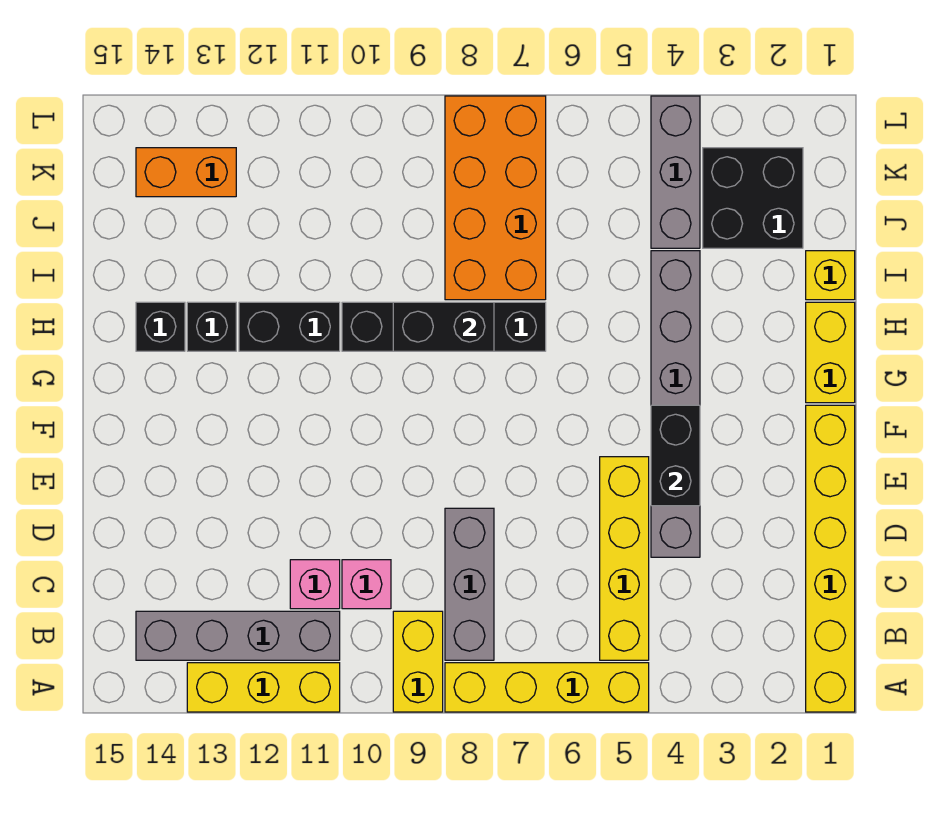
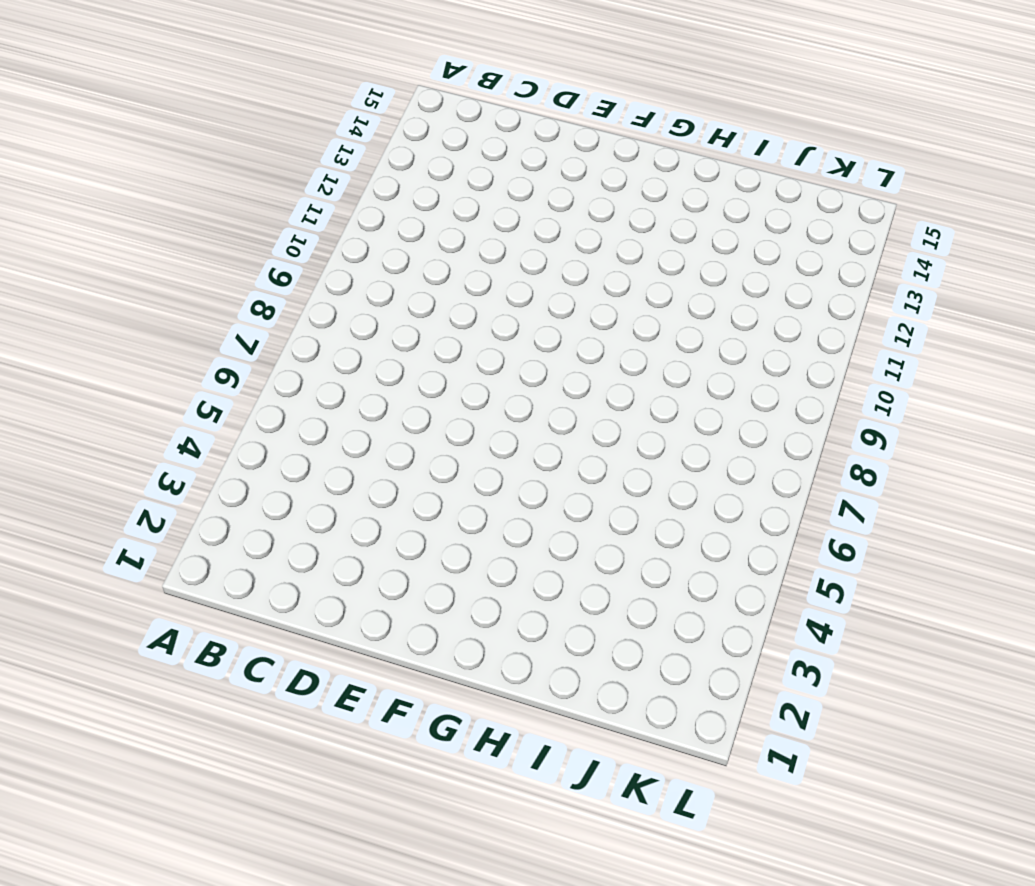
none -> yellow 1x6 brick [806,405,855,712]
none -> yellow 1x4 brick [445,663,649,712]
none -> yellow 1x2 brick [393,611,443,712]

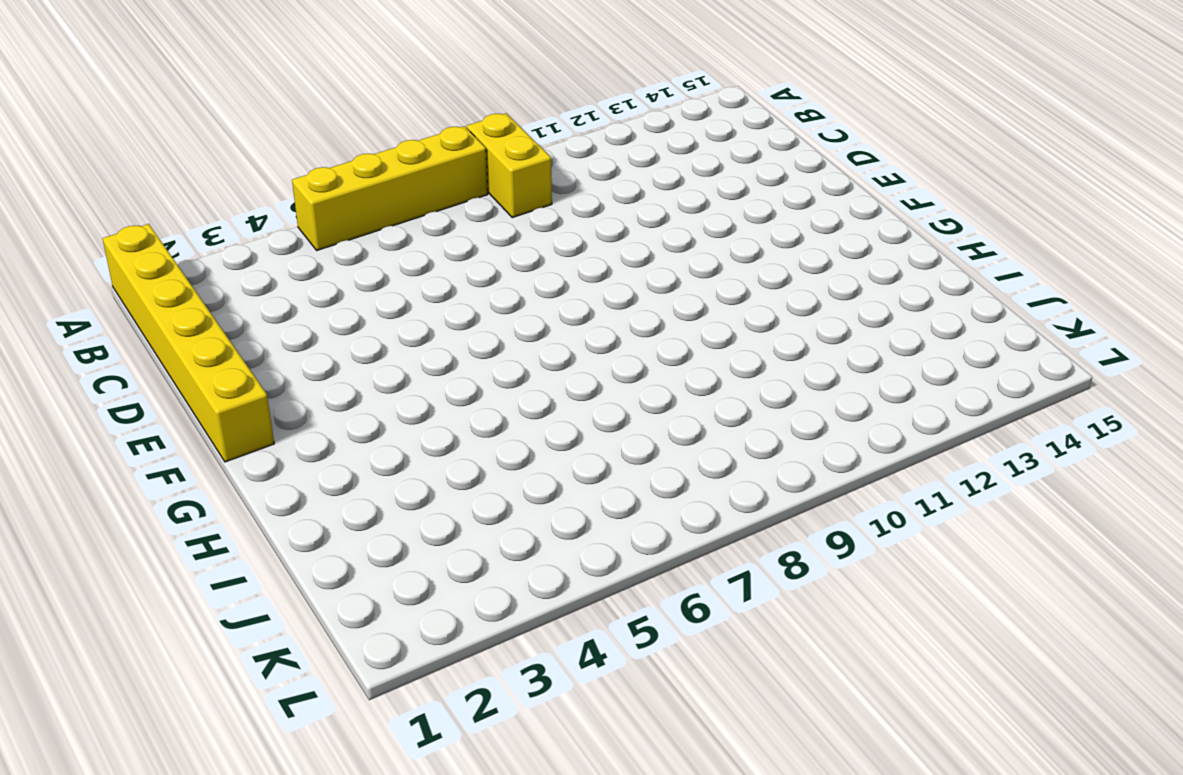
none -> yellow 1x3 brick [187,663,340,712]
none -> yellow 1x4 brick [600,457,649,660]
none -> grey 1x3 brick [445,508,494,660]

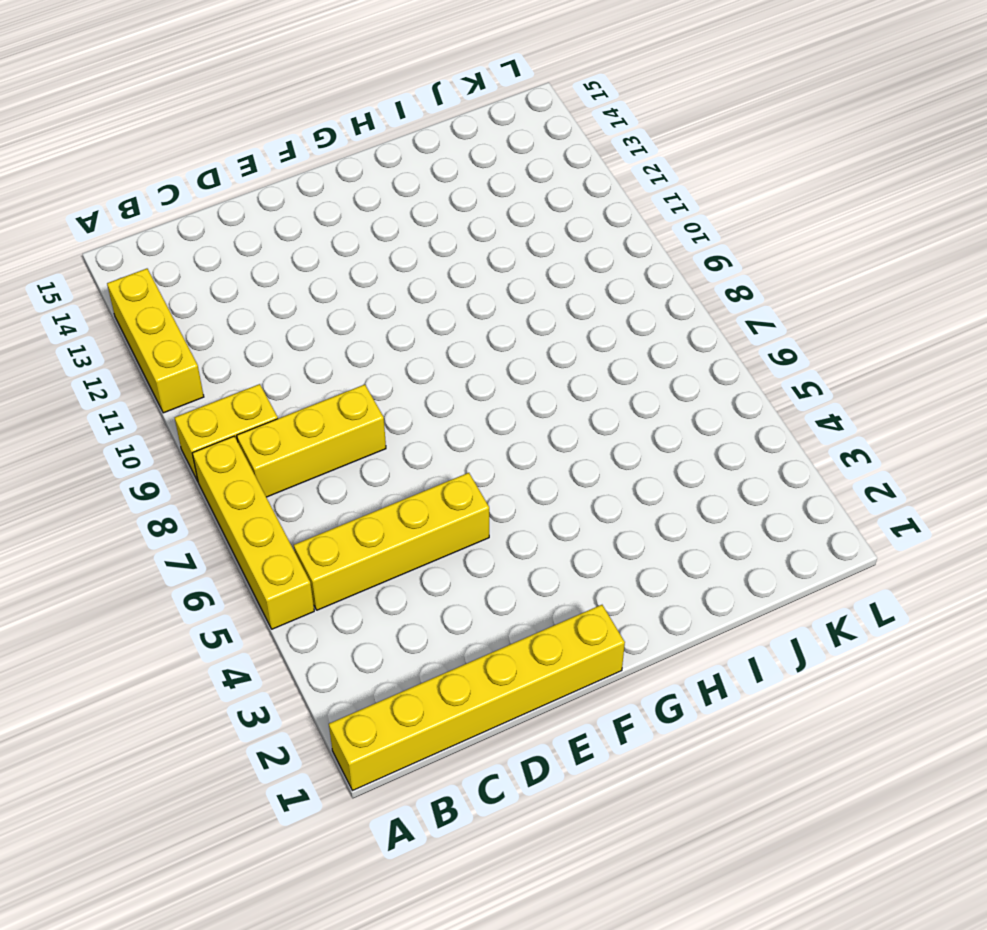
yellow 1x3 brick [237,384,386,497] -> grey 1x3 brick [445,508,494,660]
none -> grey 1x4 brick [136,611,340,660]
none -> pink 1x1 brick [342,560,391,609]
none -> pink 1x1 brick [290,560,340,609]

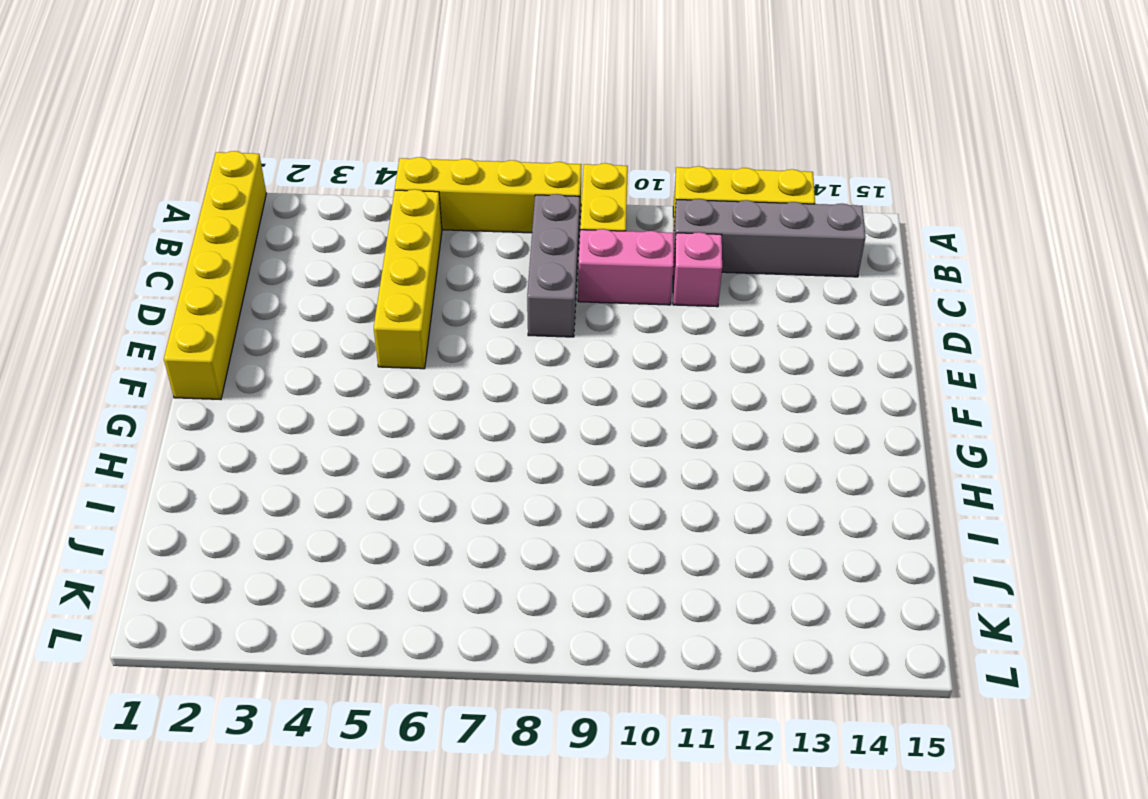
pink 1x2 brick [578,229,674,305] -> pink 1x1 brick [342,560,391,609]
none -> grey 1x6 brick [651,251,700,557]
none -> yellow 1x2 brick [806,302,855,403]
none -> black 1x4 brick [342,302,546,351]

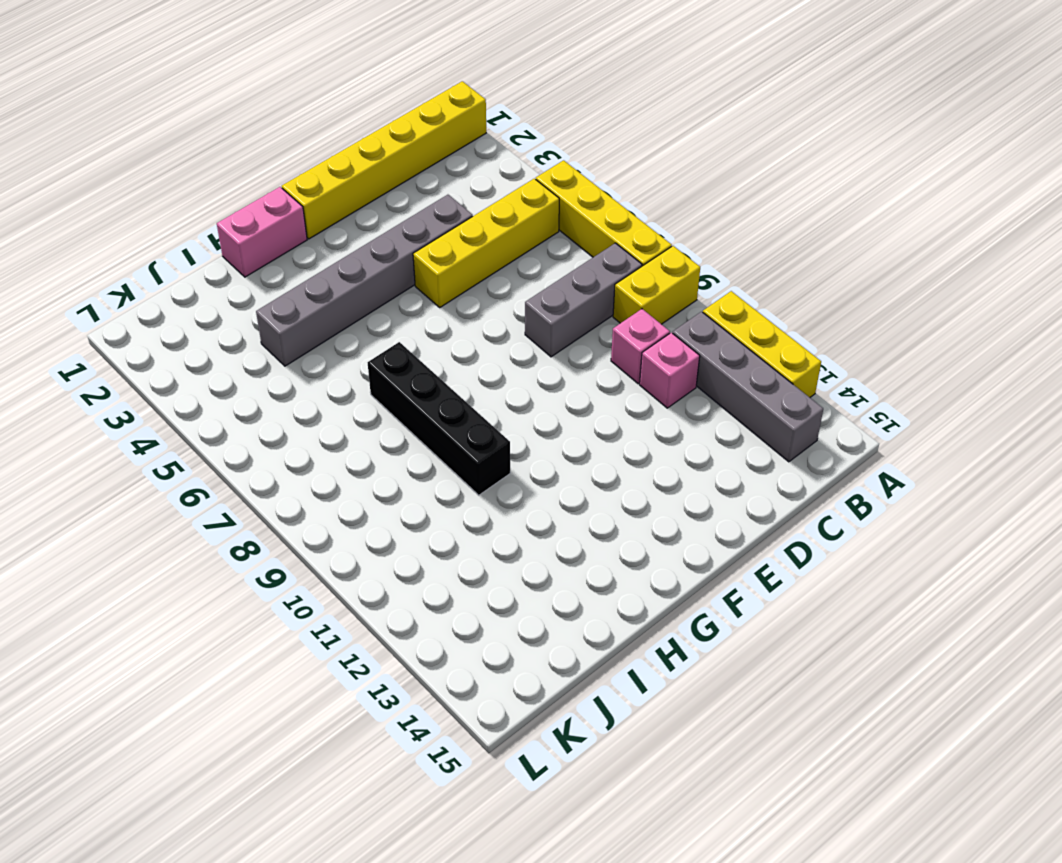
pink 1x2 brick [217,187,307,277] -> yellow 1x2 brick [806,302,855,403]
none -> black 1x2 brick [239,302,340,351]
none -> black 1x1 brick [187,302,236,351]
none -> black 1x1 brick [136,302,185,351]

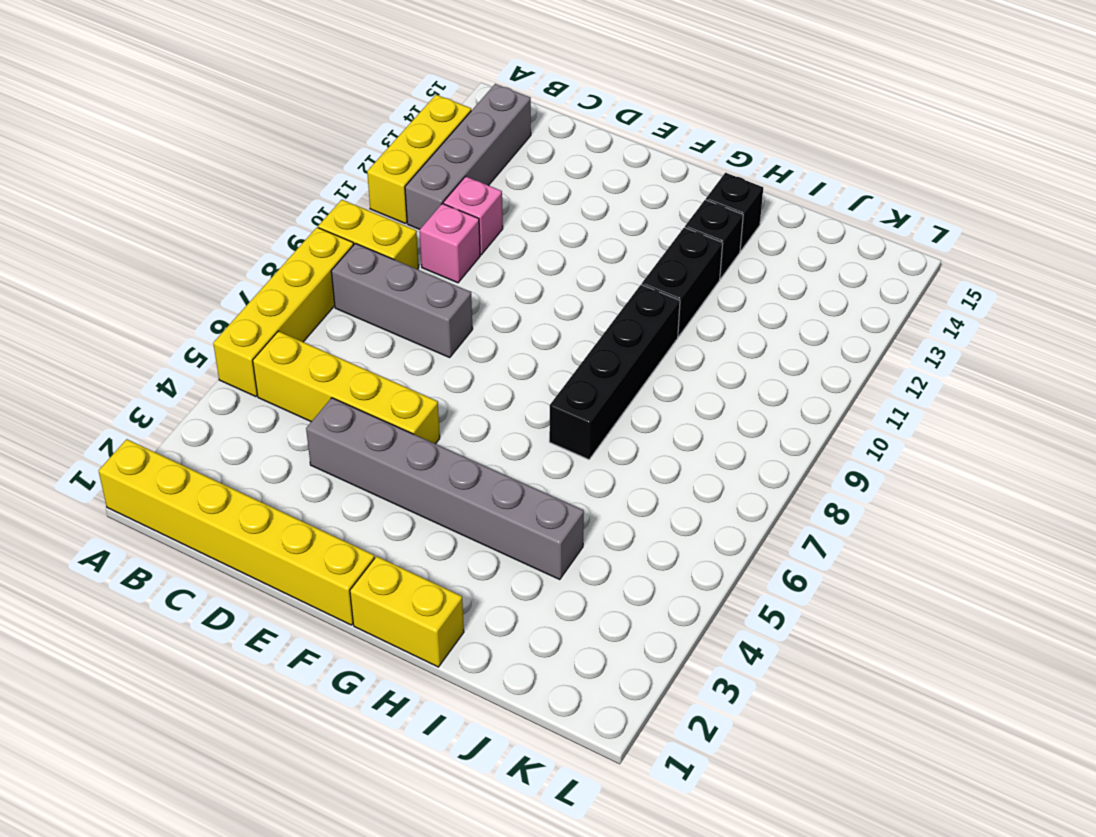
none -> yellow 1x1 brick [806,251,855,300]
none -> orange 2x4 brick [445,96,546,300]
none -> black 2x2 brick [703,148,803,248]

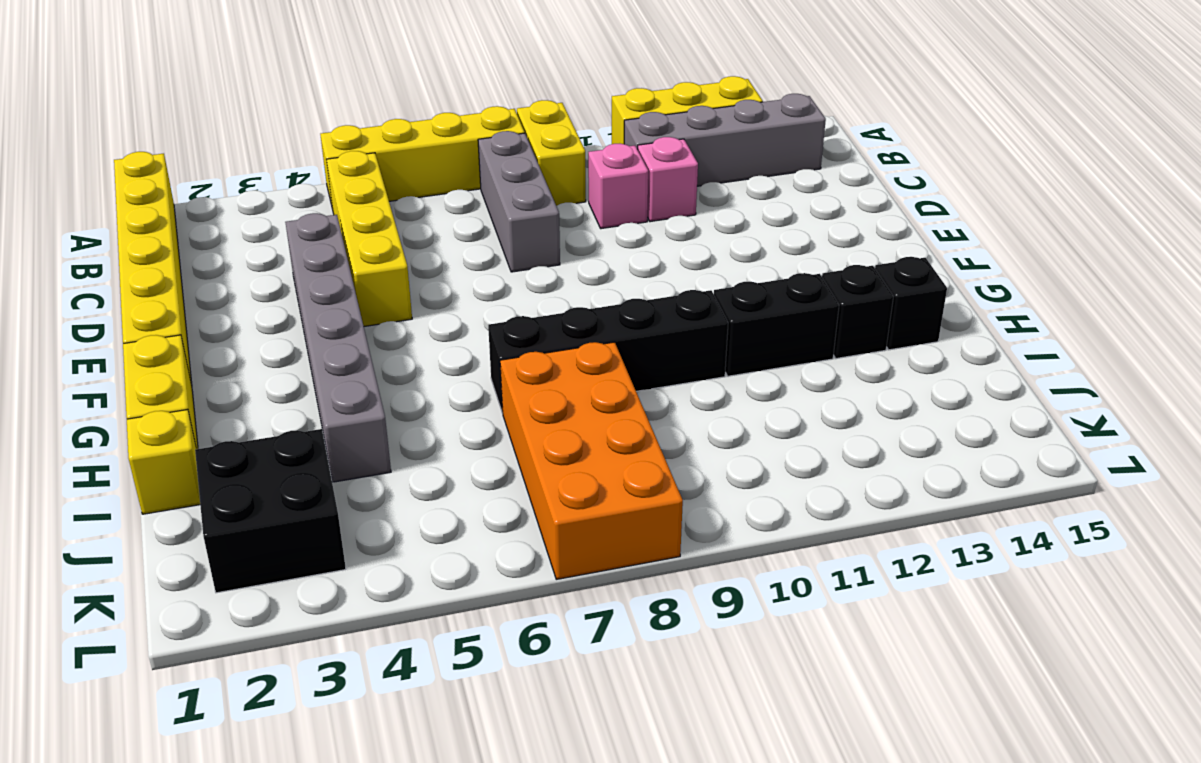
none -> grey 1x3 brick [651,96,700,248]
none -> orange 1x2 brick [136,148,236,197]
none -> black 1x2 brick [651,405,700,506]

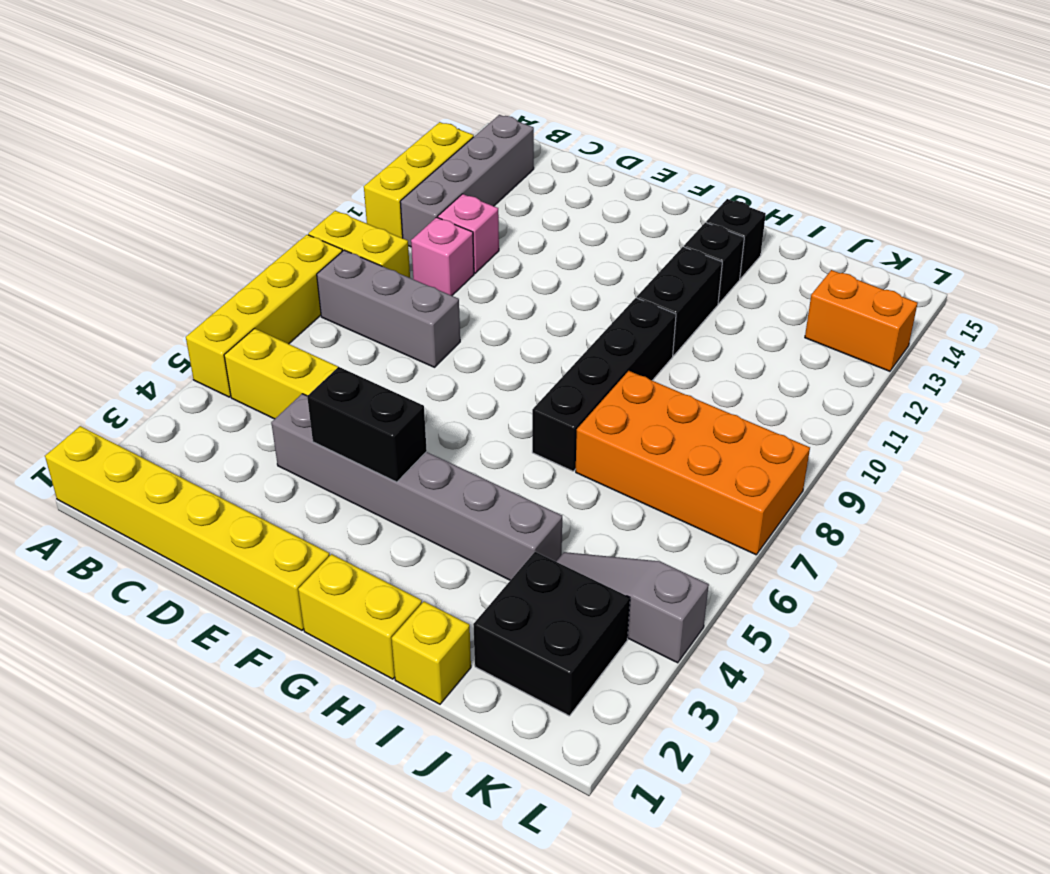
grey 1x3 slope [556,552,709,663] -> grey 1x3 brick [651,96,700,248]
orange 1x2 brick [805,270,918,371] -> orange 1x2 brick turned to [136,148,236,197]
none -> black 1x2 brick [393,302,494,351]

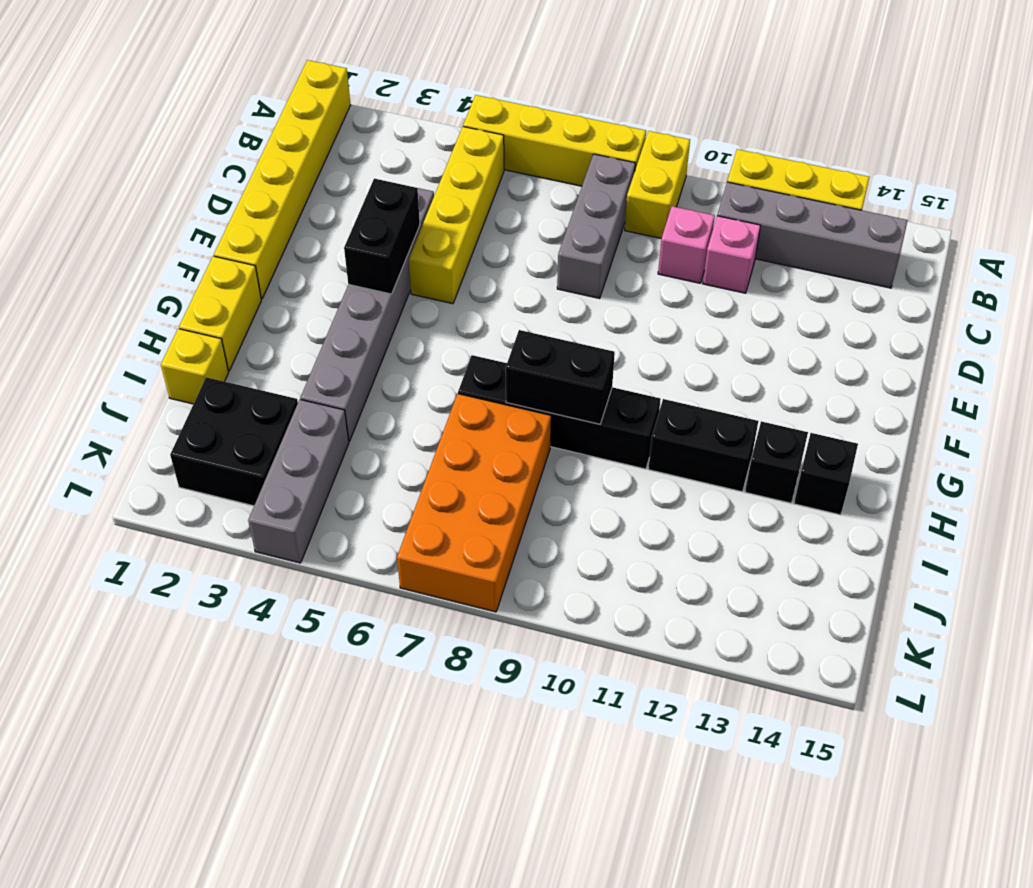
none -> orange 1x2 brick [136,148,236,197]

